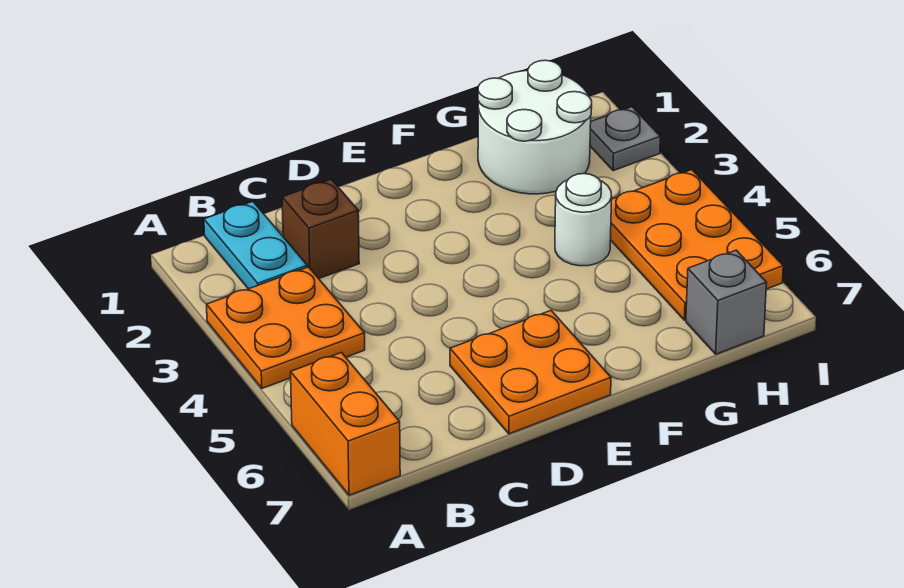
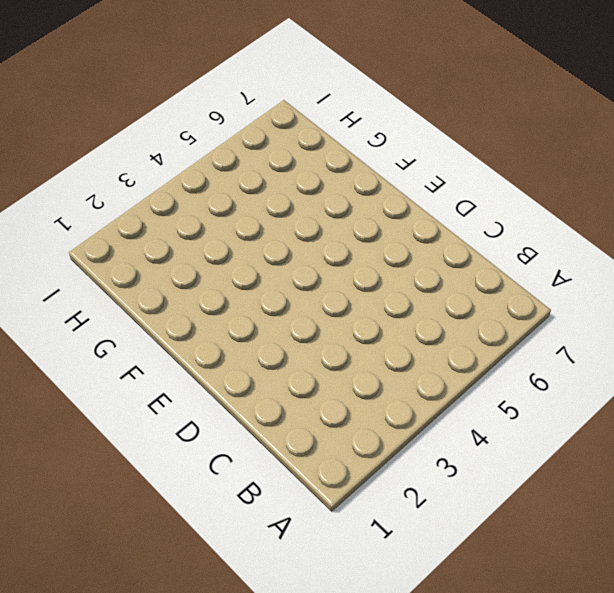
none -> orange 2x2 plate [207,267,365,388]
none -> orange 1x2 brick [291,353,400,495]

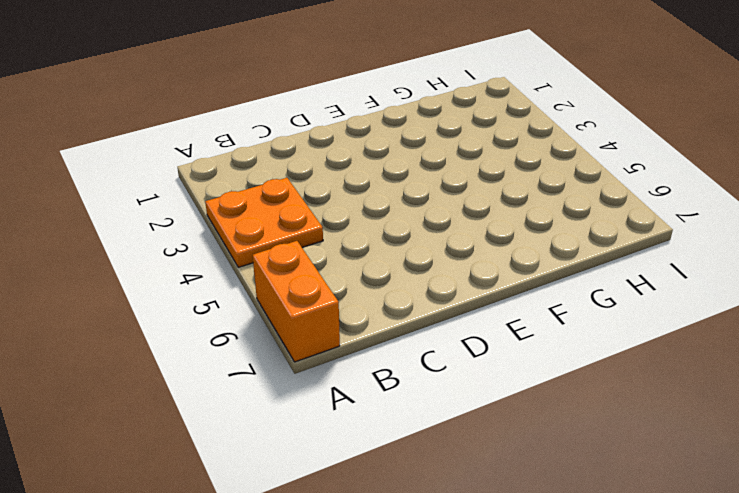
none -> cyan 1x2 plate [204,201,307,289]
none -> brown 1x1 brick [282,179,359,279]

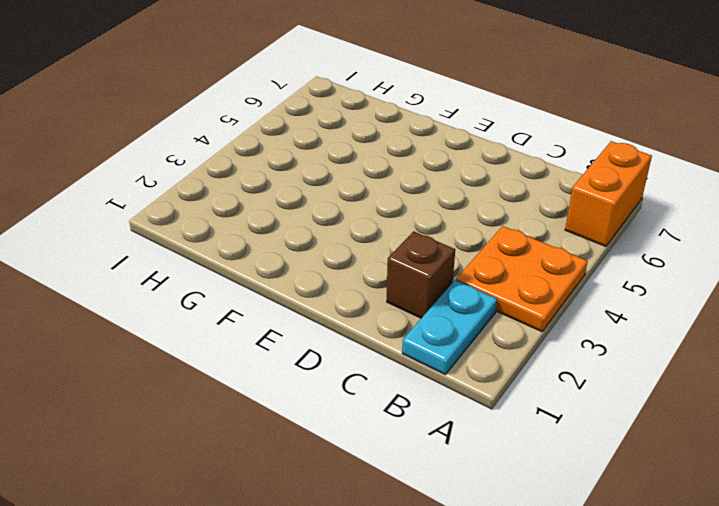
none -> orange 2x2 plate [450,311,611,434]
none -> white 2x2 round brick [478,60,592,194]

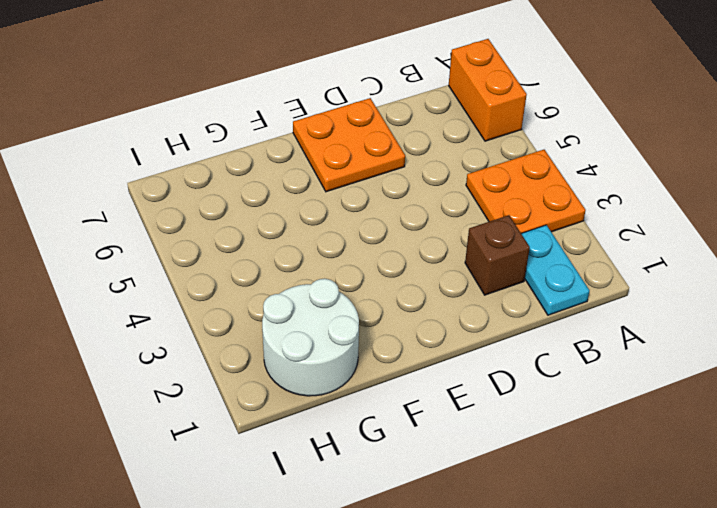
none -> white 1x1 round brick [555,174,612,266]
none -> orange 2x3 plate [611,170,783,320]

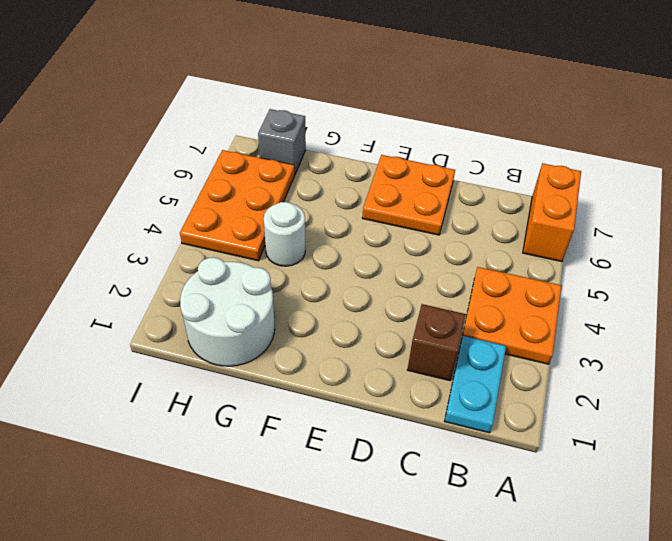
none -> grey 1x1 plate [590,107,660,171]

